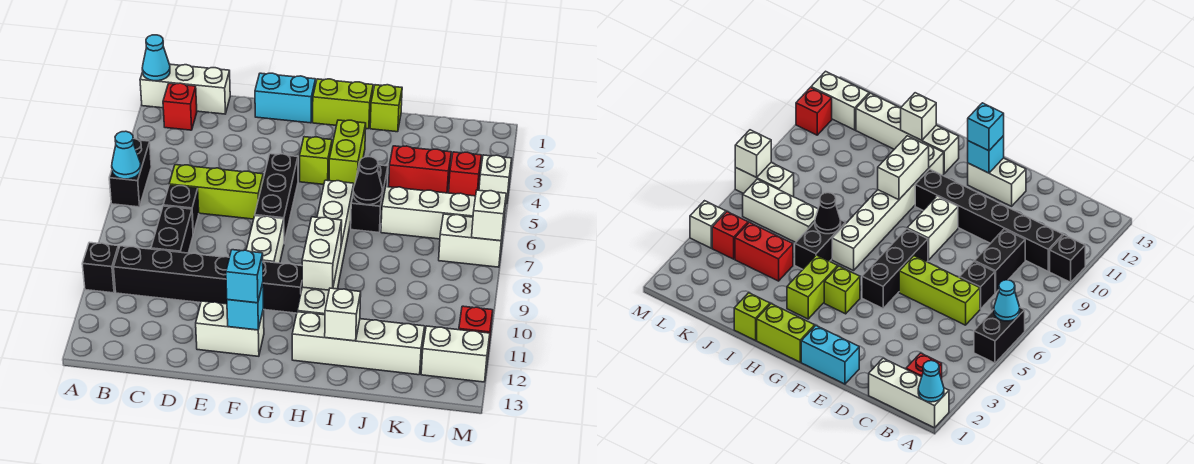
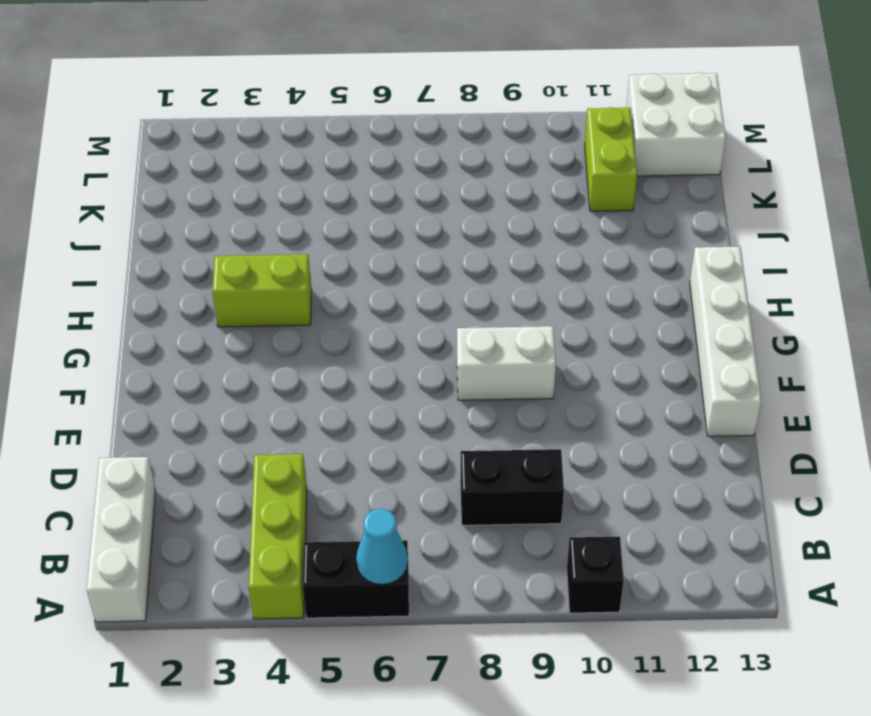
lime 1x3 brick [249,454,307,619] -> lime 1x3 brick moved to [169,165,263,219]
white 1x4 brick [690,247,761,436] -> white 1x4 brick moved to [292,312,425,375]
lime 1x2 brick [585,107,637,211] -> lime 1x2 brick moved to [313,79,373,129]
white 2x2 brick [626,73,726,176] -> white 1x2 brick [421,326,490,382]
none -> red 1x1 brick [163,83,197,130]
none -> black 1x6 brick [114,246,302,313]
none -> black 1x1 brick [163,185,199,234]
none -> cyan 1x2 brick [255,73,316,123]

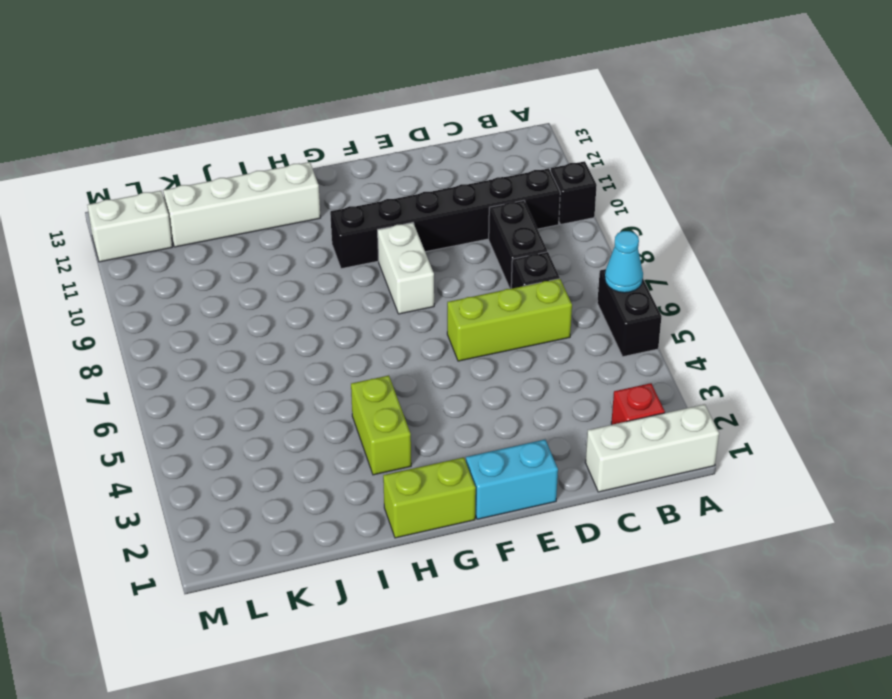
none -> white 1x2 brick [196,301,264,356]
none -> black 1x3 brick [255,154,298,243]
none -> lime 1x1 brick [300,137,332,184]
none -> white 1x6 brick [297,180,354,315]

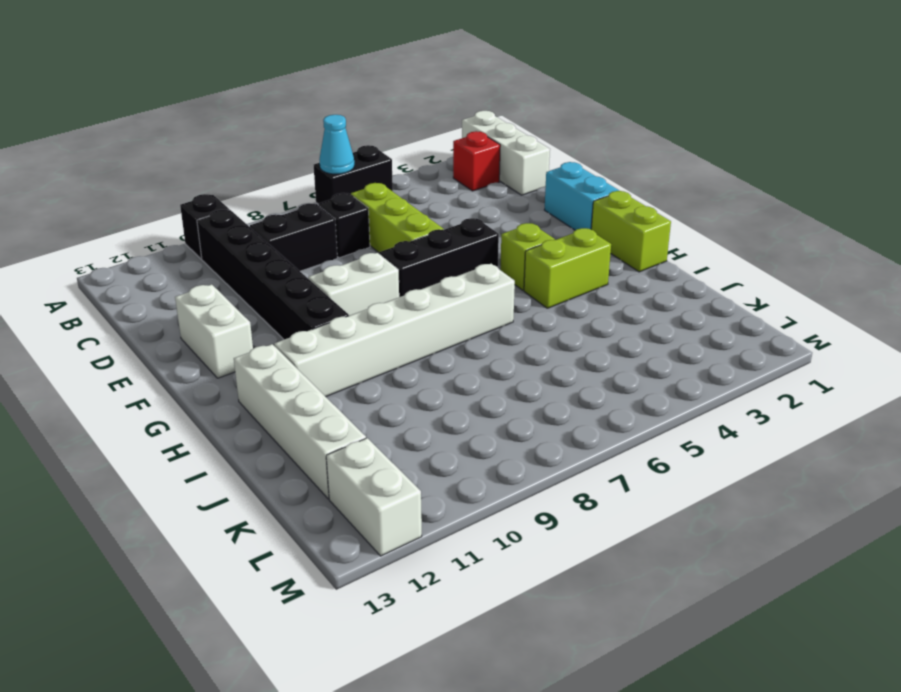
none -> lime 1x1 brick [370,85,402,132]
none -> black 1x2 brick [351,165,388,233]
none -> red 1x2 brick [389,146,451,193]
none -> white 1x3 brick [381,187,476,239]

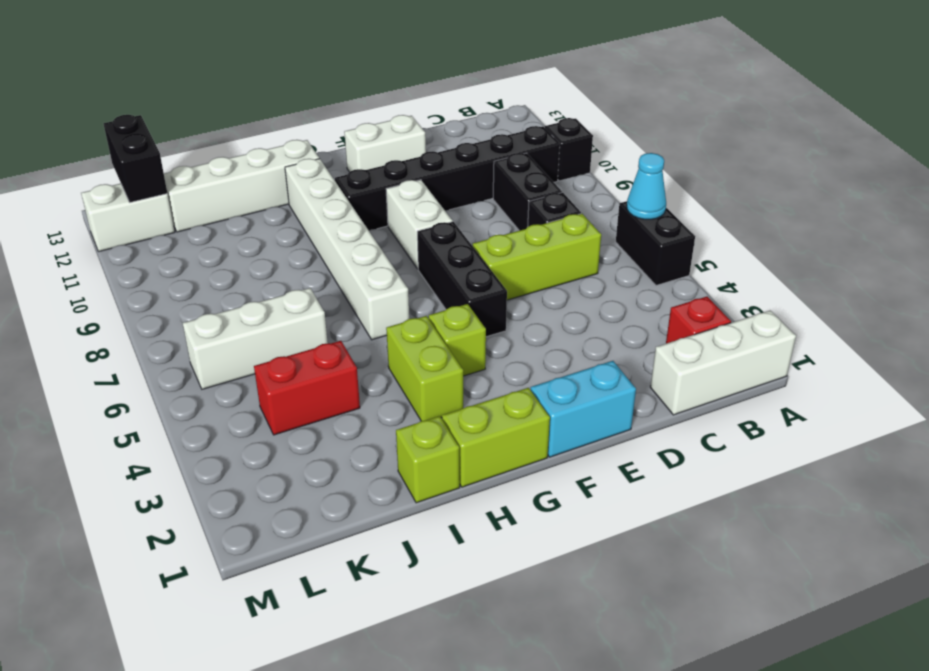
black 1x2 brick [104,115,167,202] -> black 1x2 brick moved to [351,165,388,233]
none -> red 1x1 brick [449,152,481,196]
none -> white 1x2 brick [439,214,504,267]
none -> white 1x1 brick [479,155,512,204]
none -> red 1x1 brick [459,306,493,351]

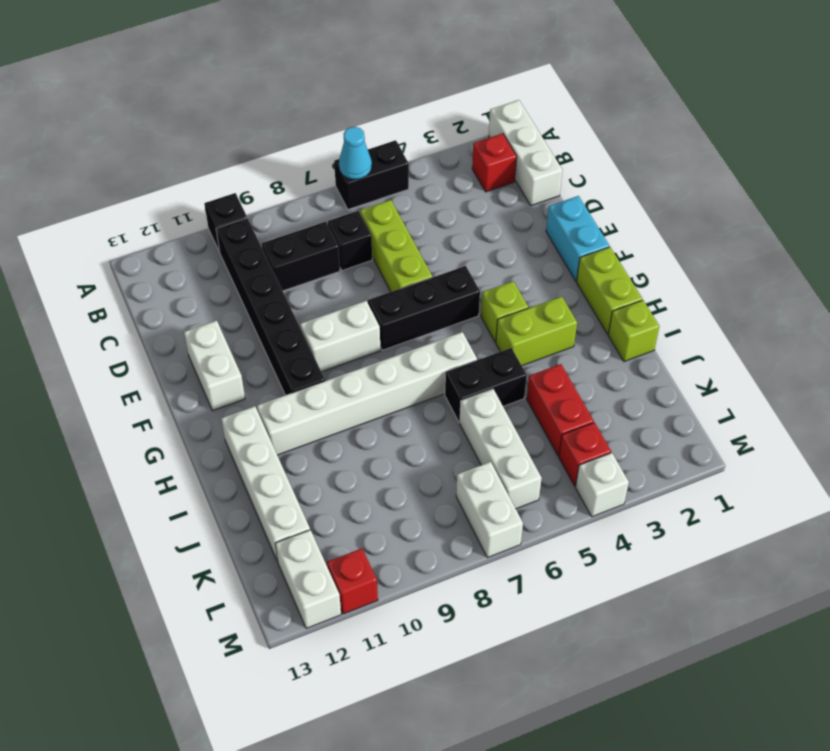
none -> cyan 1x1 cone [142,35,170,81]
none -> cyan 1x1 brick [227,283,263,330]
none -> white 1x2 brick [302,217,342,290]
none -> black 1x1 cone [353,157,382,205]

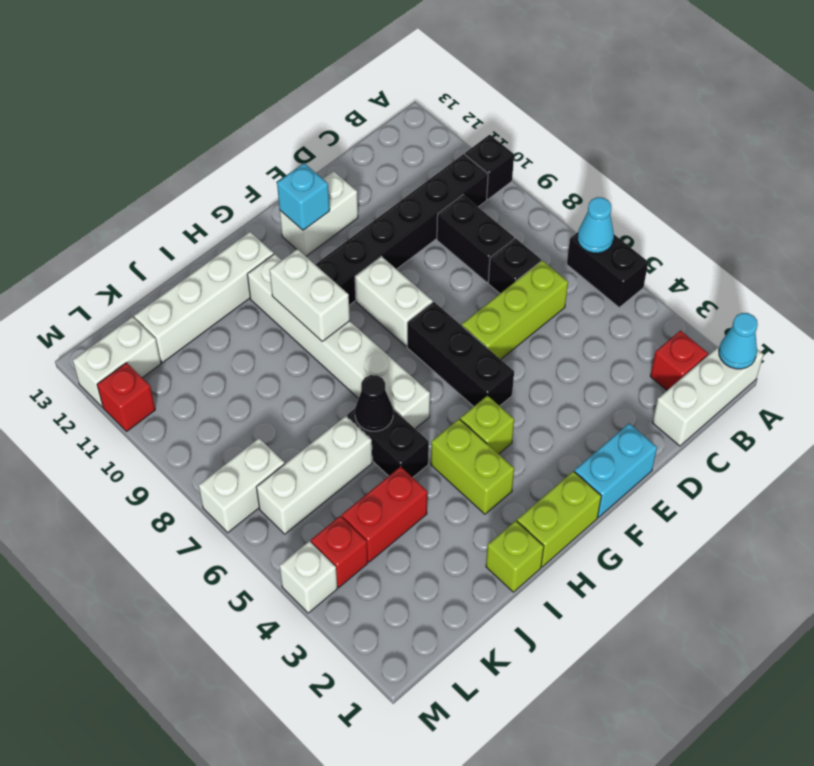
none -> white 1x1 brick [325,288,361,341]
none -> white 1x1 brick [472,190,506,241]
none -> cyan 1x1 brick [226,250,263,303]

